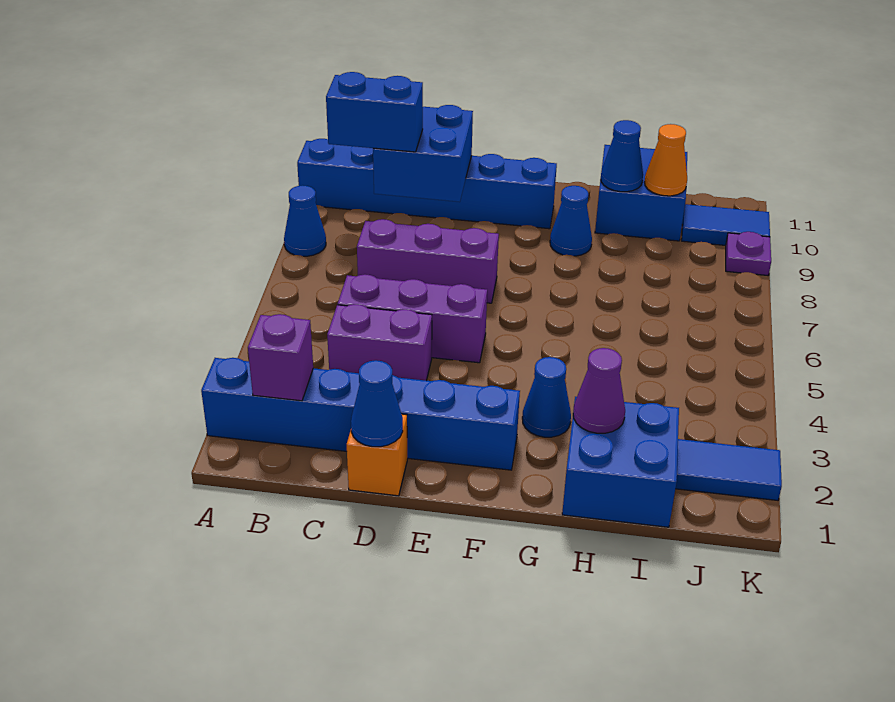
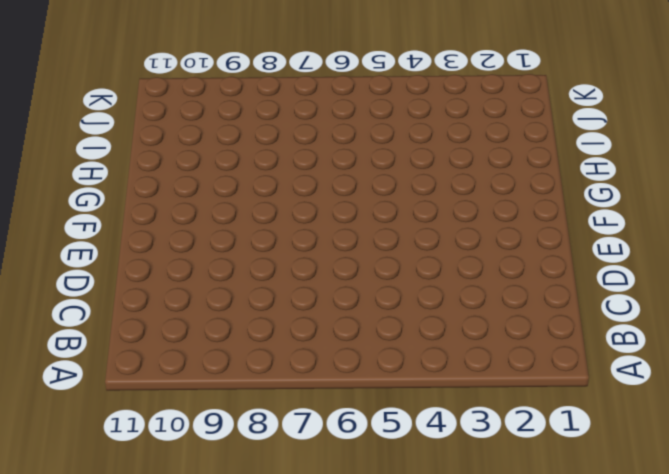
none -> blue 1x6 brick [201,358,520,470]
none -> blue 1x1 cone [284,185,326,256]
none -> blue 1x6 brick [297,139,557,229]

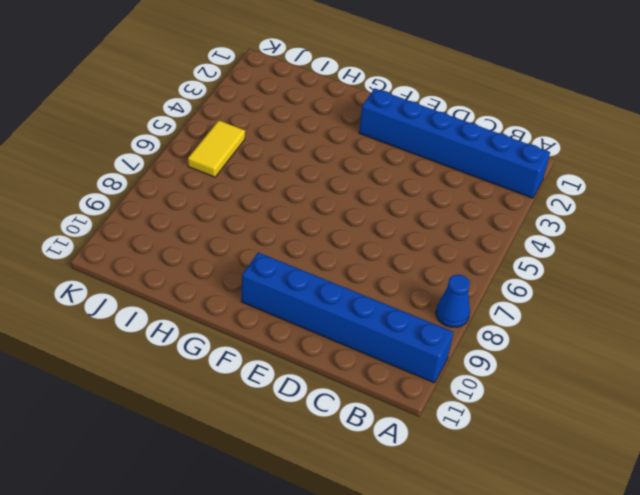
yellow 1x2 tile [188,120,245,177] -> none
none -> purple 1x2 brick [327,304,432,381]
none -> purple 1x3 brick [338,274,487,363]
none -> purple 1x3 brick [357,219,499,303]

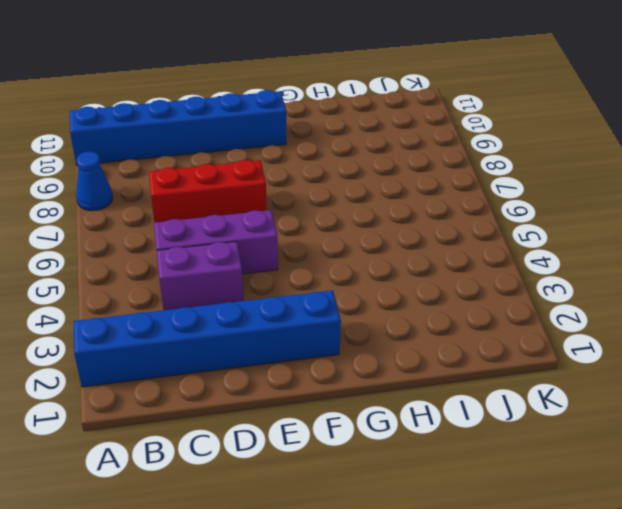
red 1x3 brick [149,160,267,223] -> purple 1x3 brick [357,219,499,303]
none -> orange 1x1 brick [347,414,407,496]
none -> blue 1x1 cone [522,357,571,437]
none -> blue 1x1 cone [550,186,592,256]

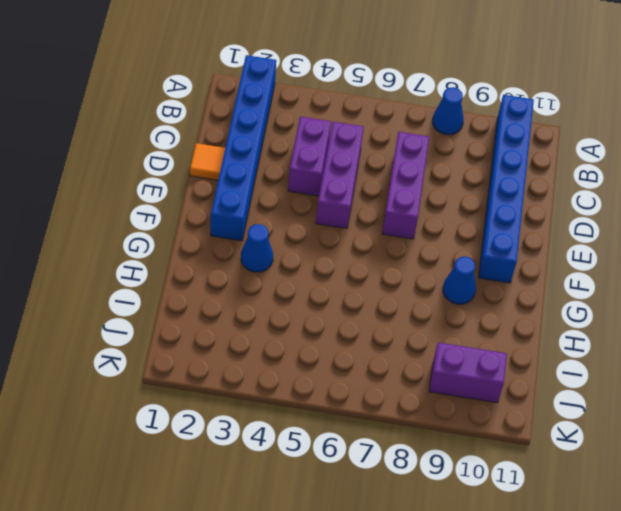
orange 1x1 tile [190,143,225,180] -> orange 1x1 brick [347,414,407,496]
purple 1x2 brick [429,342,507,403] -> blue 1x2 tile [682,204,770,245]
none -> blue 2x2 brick [562,397,679,527]
none -> blue 2x2 brick [595,145,687,241]
none -> blue 1x2 tile [676,439,782,500]

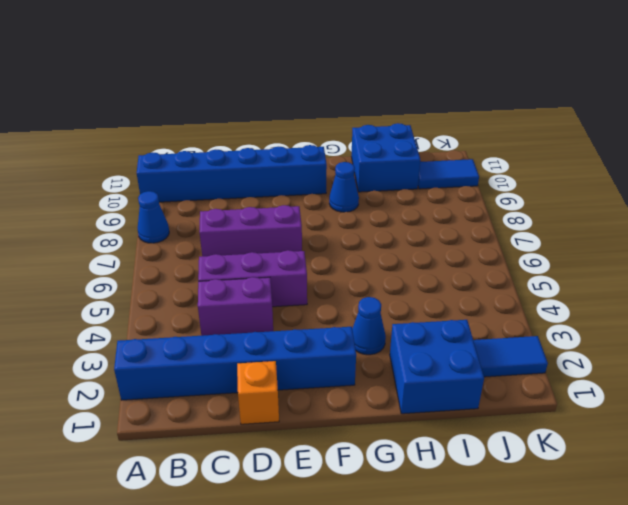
none -> purple 1x1 plate [726,232,771,275]
none -> purple 1x1 brick [248,314,313,401]
none -> blue 2x2 brick [373,105,473,202]

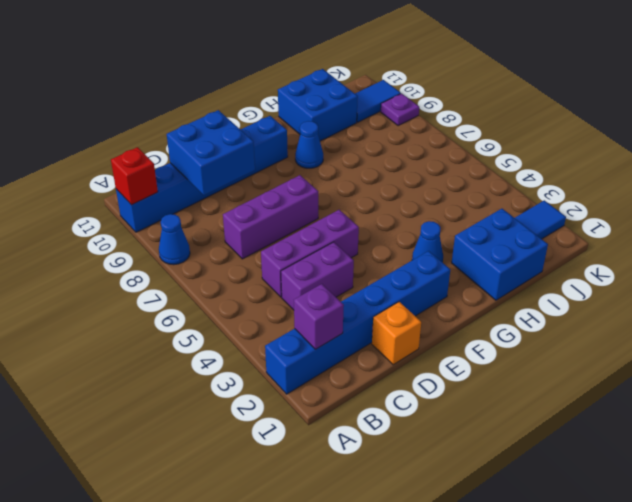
red 1x1 brick [111,147,158,205] -> none
none -> blue 1x1 cone [351,360,403,447]
none -> purple 1x1 cone [573,348,625,433]
none -> blue 1x1 cone [601,120,643,192]

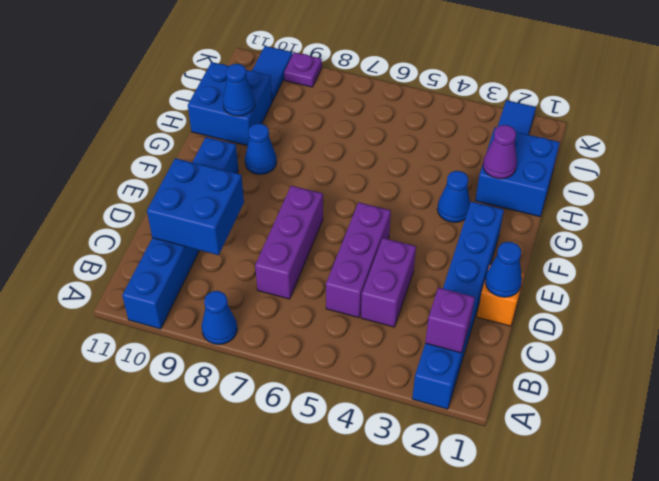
none -> orange 1x1 cone [644,124,687,196]
none -> blue 1x2 brick [326,72,423,152]

